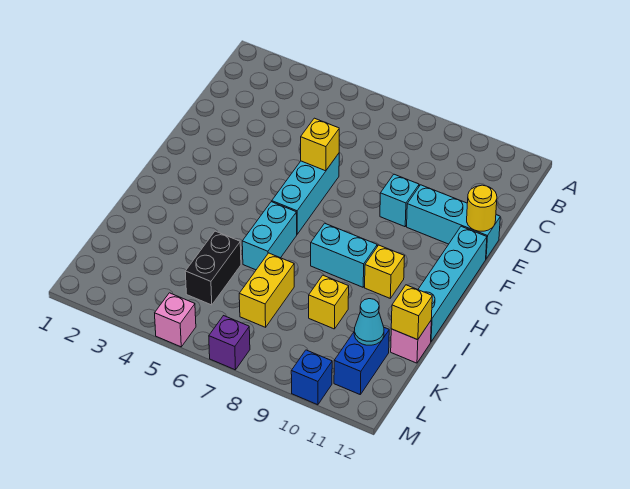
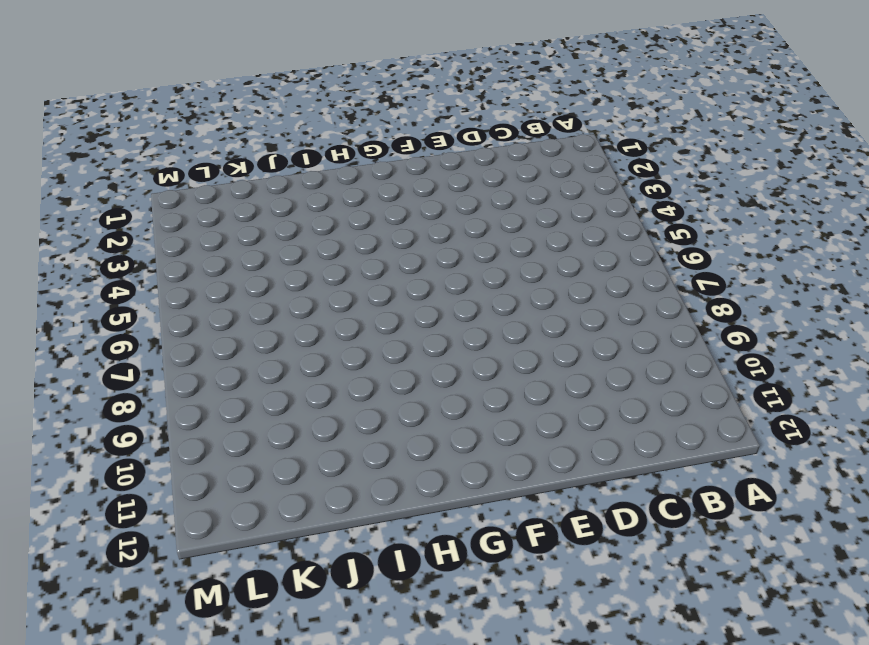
none -> cyan 1x3 brick [272,154,339,234]
none -> cyan 1x1 brick [380,174,419,227]
none -> cyan 1x3 brick [407,185,500,259]

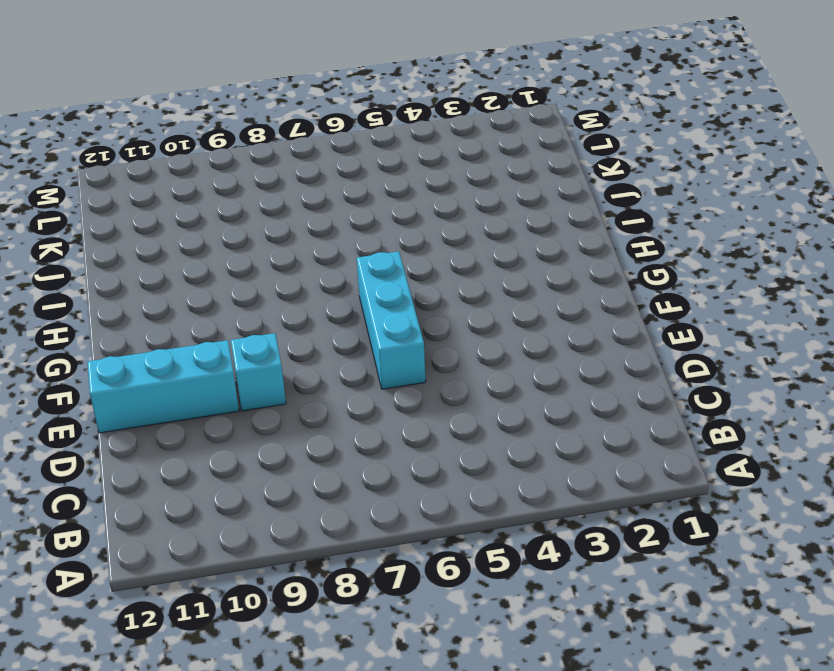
none -> cyan 1x4 brick [418,226,487,341]
none -> cyan 1x2 brick [242,202,297,270]
none -> cyan 1x2 brick [311,223,377,287]

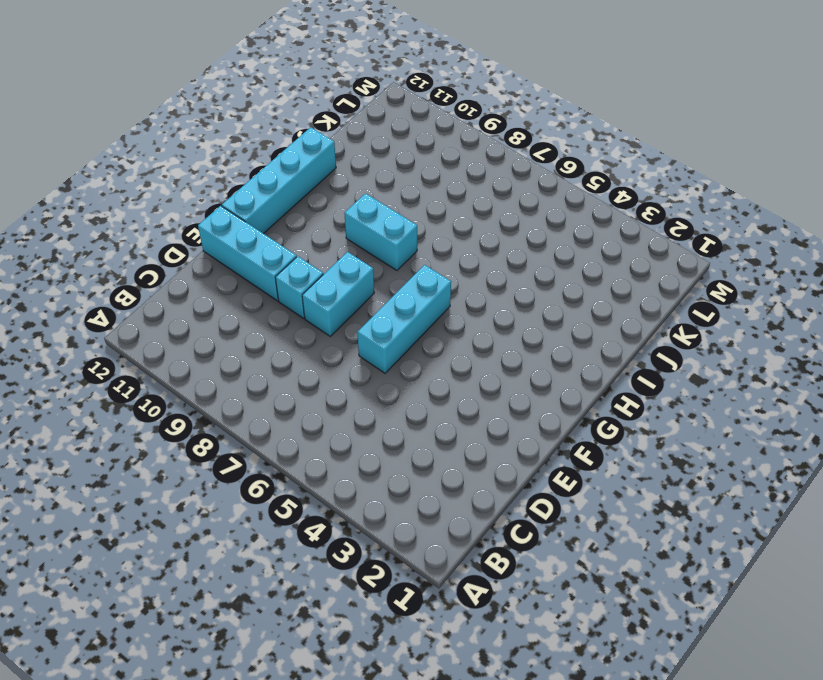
cyan 1x2 brick [302,252,374,336] -> cyan 1x2 brick moved to [242,202,297,270]
none -> yellow 1x1 brick [365,245,405,298]
none -> black 1x2 brick [185,231,241,305]
none -> yellow 1x2 brick [239,253,294,327]

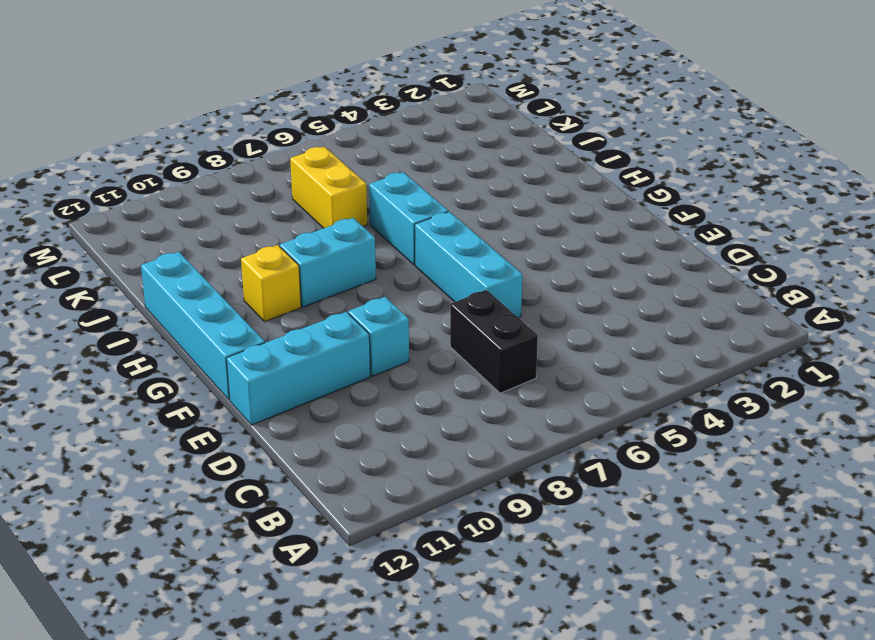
black 1x2 brick [450,290,538,393] -> black 1x2 brick moved to [185,231,241,305]
none -> yellow 1x1 brick [309,275,349,329]
none -> pink 1x1 brick [391,321,431,363]
none -> blue 1x2 brick [334,328,389,394]

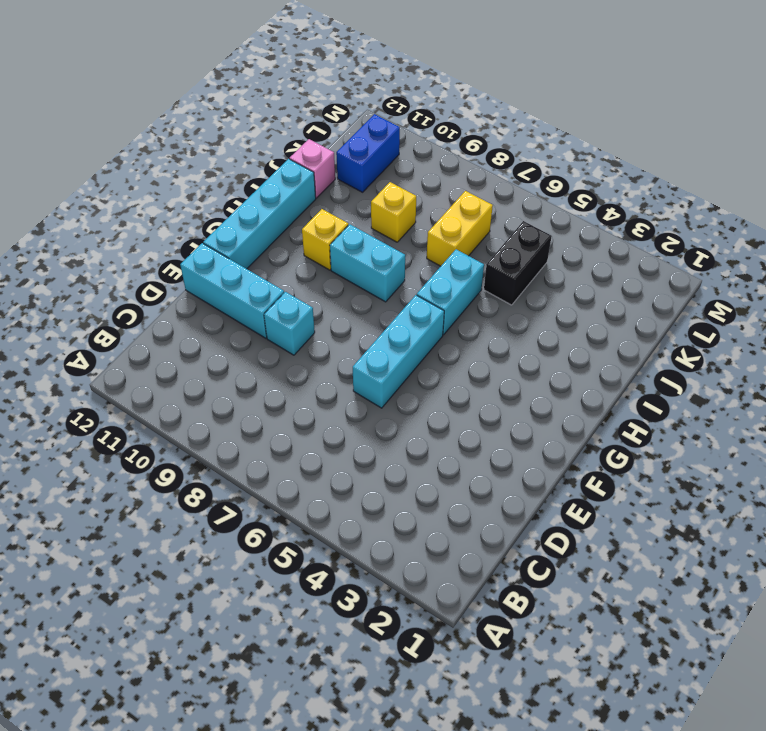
none -> pink 1x1 brick [155,293,196,347]
none -> purple 1x1 brick [209,316,250,370]
none -> blue 1x1 brick [291,350,332,405]

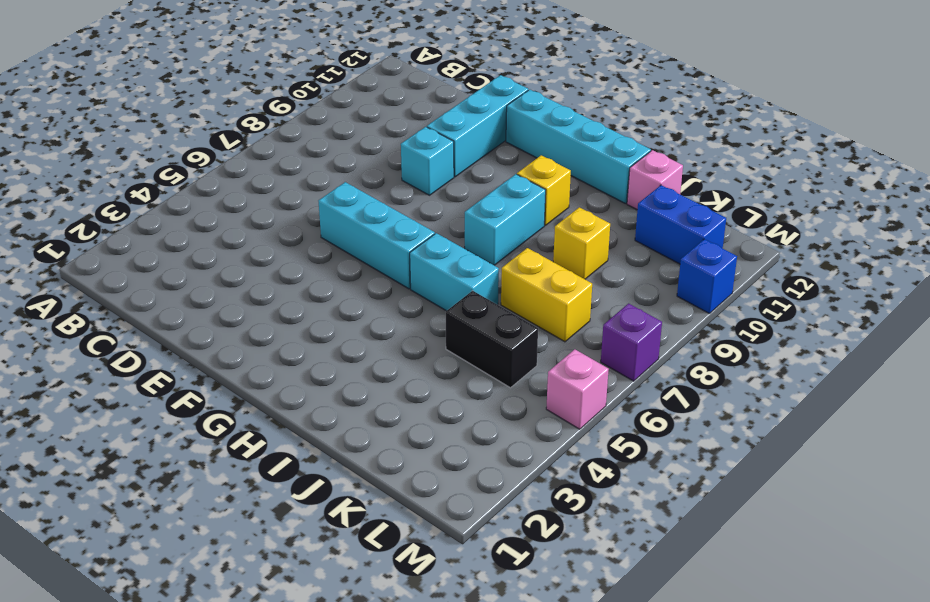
none -> yellow 1x1 brick [301,118,339,171]
none -> yellow 1x1 round brick [467,185,497,231]
none -> yellow 1x1 brick [391,285,432,340]

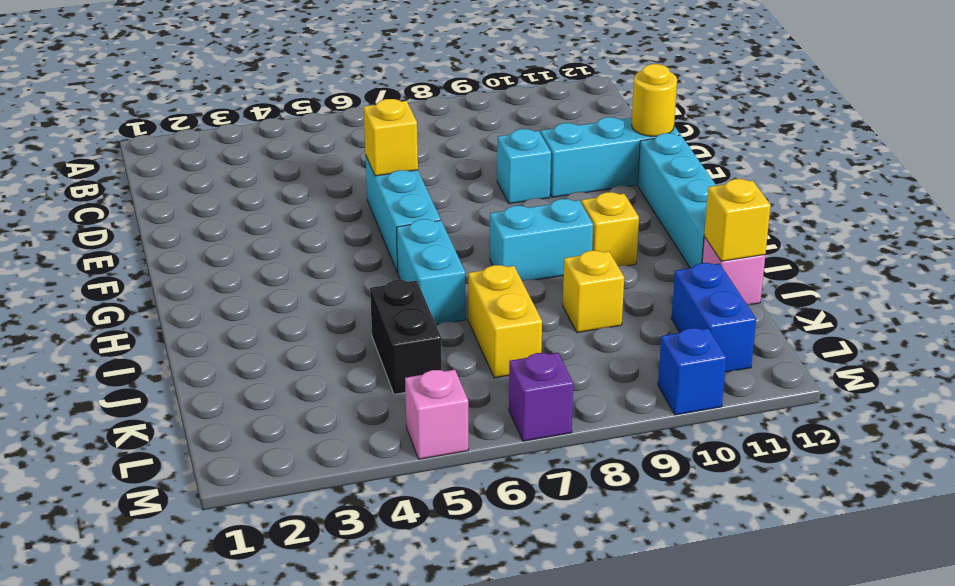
none -> cyan 1x1 cone [354,299,384,345]

